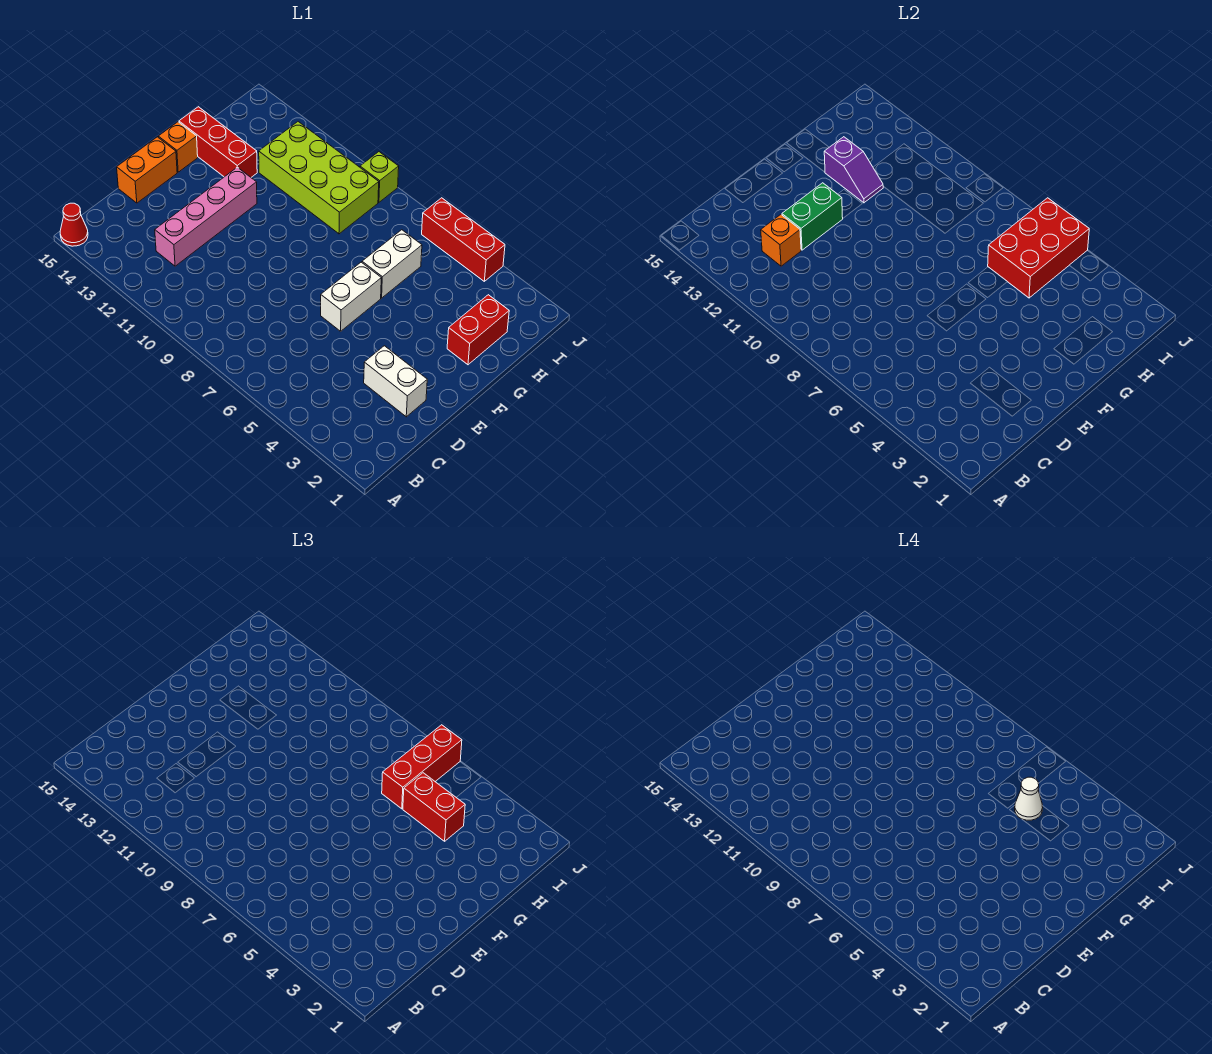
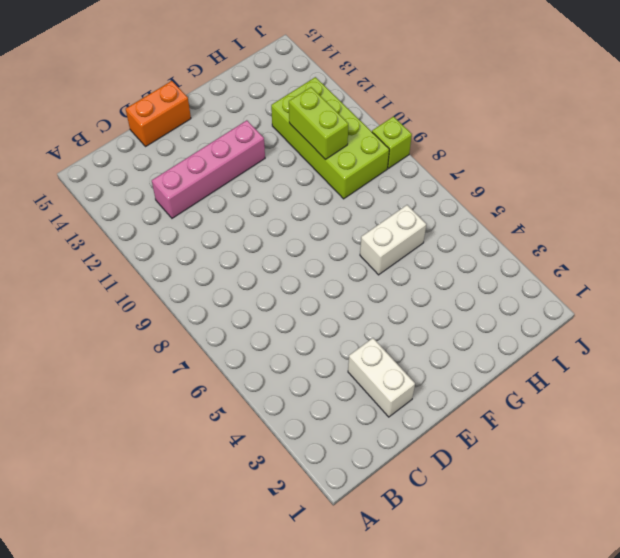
lime 1x2 brick [289,87,348,159] -> none
none -> red 1x1 cone [60,203,88,246]
none -> white 1x2 brick [321,262,381,331]
none -> orange 1x1 brick [158,122,198,172]

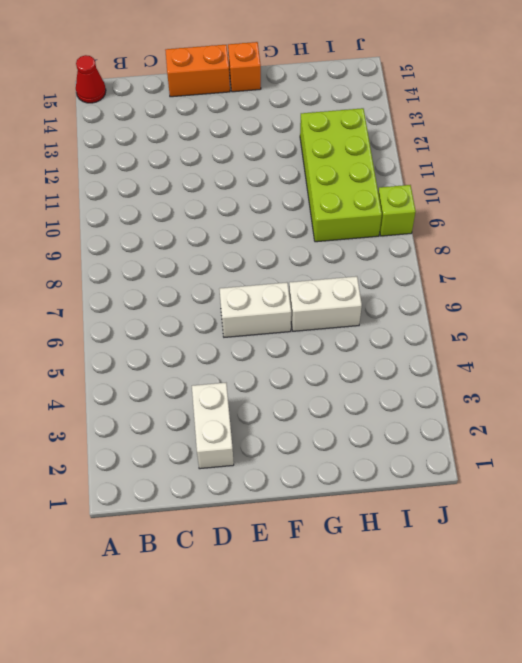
none -> pink 1x4 brick [155,167,257,266]
none -> red 1x2 brick [447,295,509,365]
none -> red 1x3 brick [179,107,257,177]

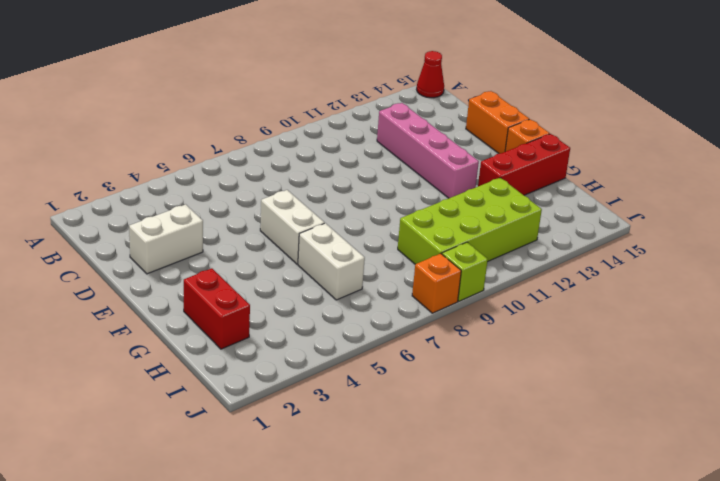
orange 1x1 brick [412,253,461,313] -> orange 1x1 brick moved to [761,215,801,266]
none -> red 1x3 brick [422,198,505,281]
none -> green 1x2 brick [782,183,843,250]
none -> purple 1x2 slope [824,137,883,203]

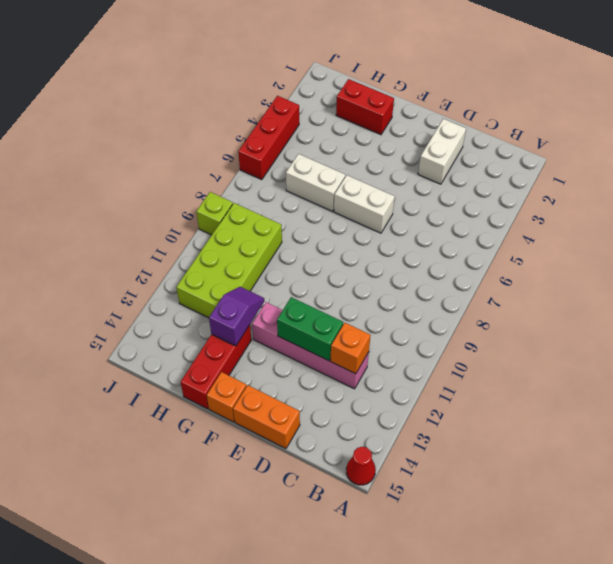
none -> red 2x3 brick [988,198,1089,298]
none -> red 1x2 brick [403,773,465,841]
none -> red 1x3 brick [382,725,462,809]

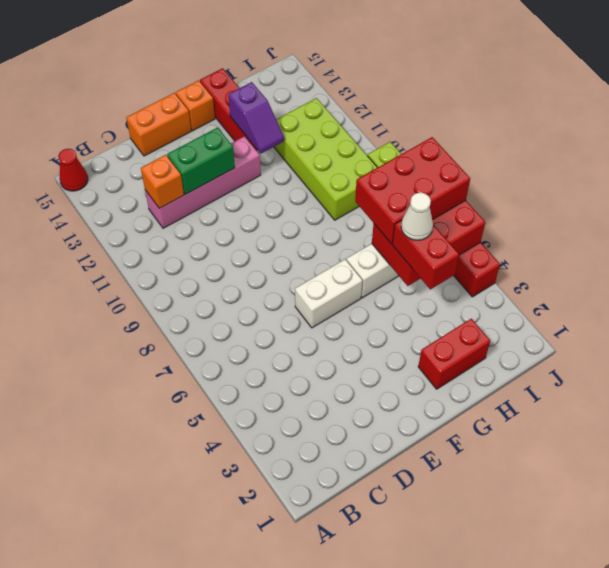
red 2x3 brick [355,137,470,244] -> red 1x3 brick [382,725,462,809]
none -> white 1x2 brick [364,346,427,417]

